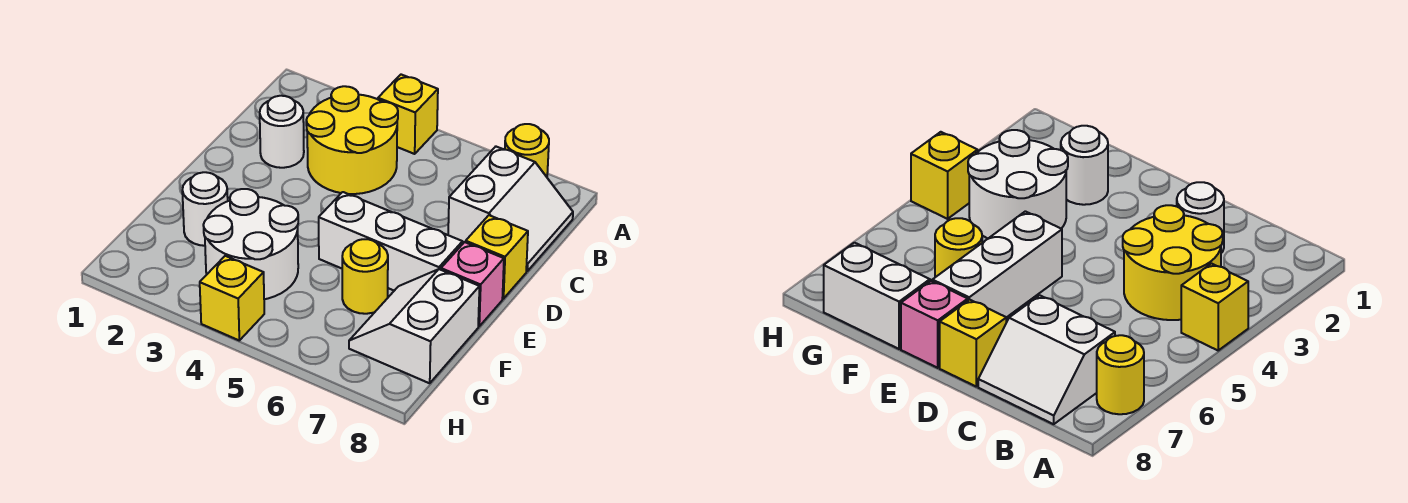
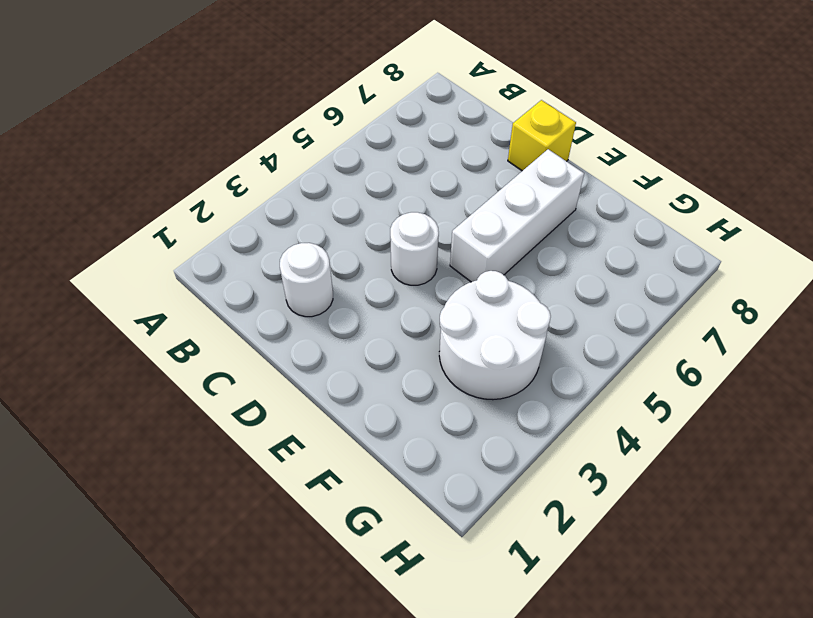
white 1x1 round brick [390,212,439,285] -> white 1x1 round brick moved to [182,172,228,246]
none -> yellow 1x1 brick [378,75,438,154]
none -> yellow 1x1 round brick [505,124,549,177]
none -> yellow 2x2 round brick [306,86,398,194]

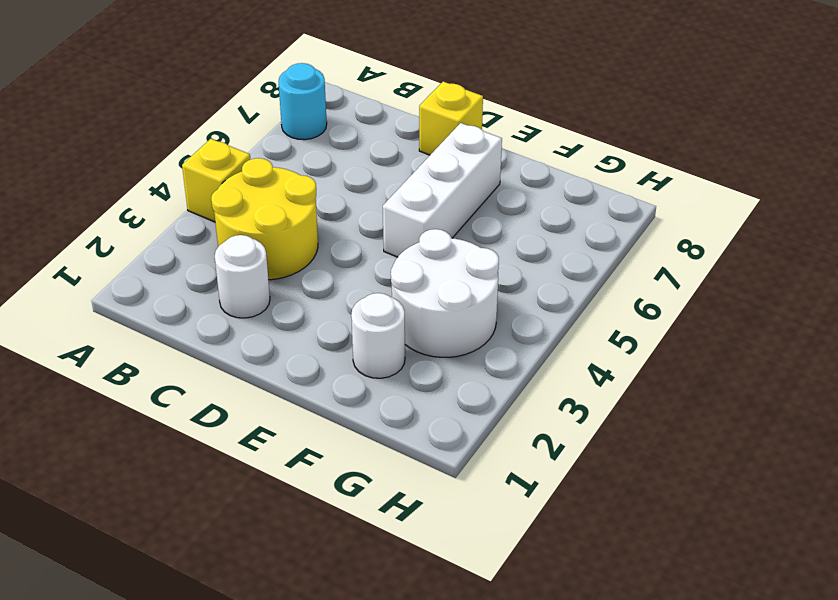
cyan 1x1 round brick [279,63,327,140] -> yellow 1x1 round brick [505,124,549,177]
none -> white 2x2 slope [448,147,573,271]
none -> pink 1x1 brick [441,242,504,326]
none -> yellow 1x1 round brick [342,239,388,314]

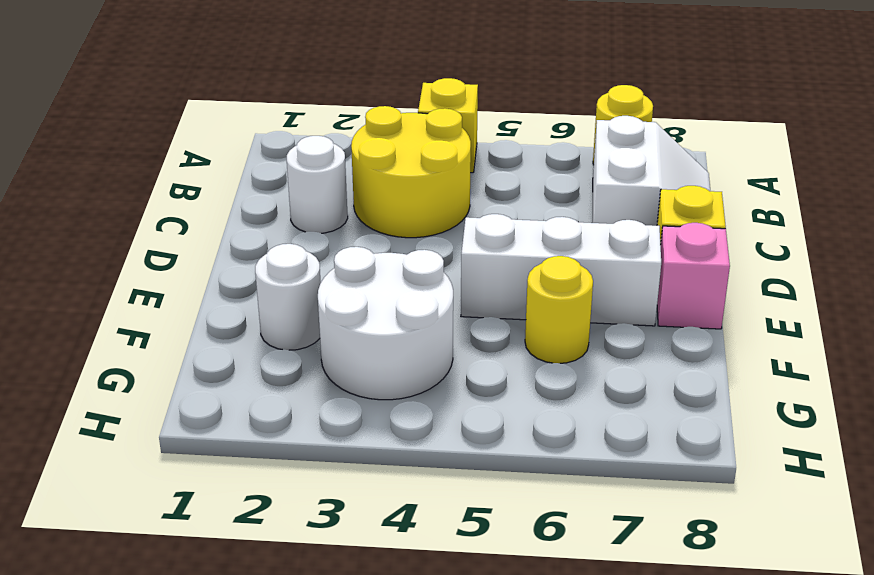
none -> white 2x2 slope [349,269,480,383]
none -> yellow 1x1 brick [200,256,264,340]

